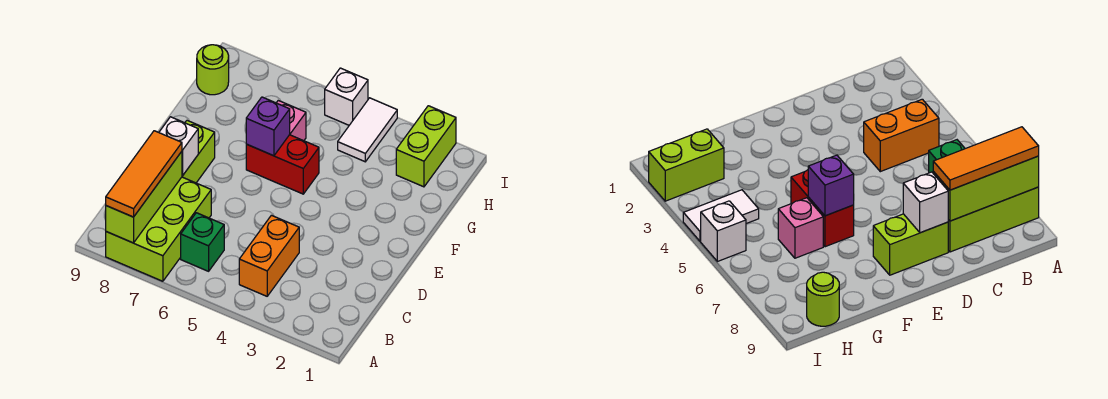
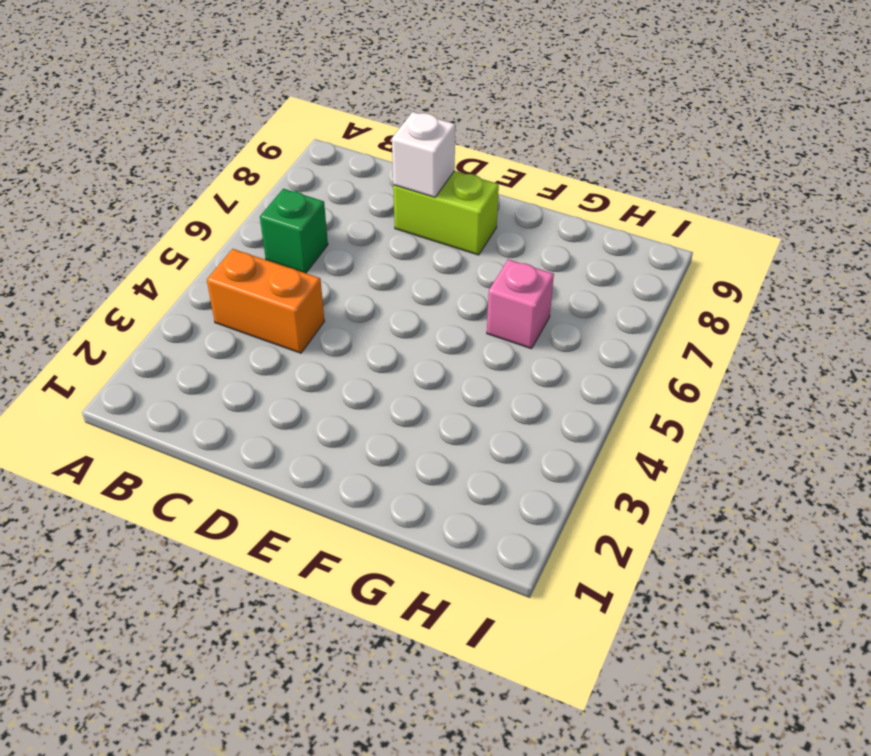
none -> lime 2x3 brick [106,177,211,281]
none -> red 1x2 brick [246,135,319,194]
none -> lime 1x2 brick [396,106,456,187]

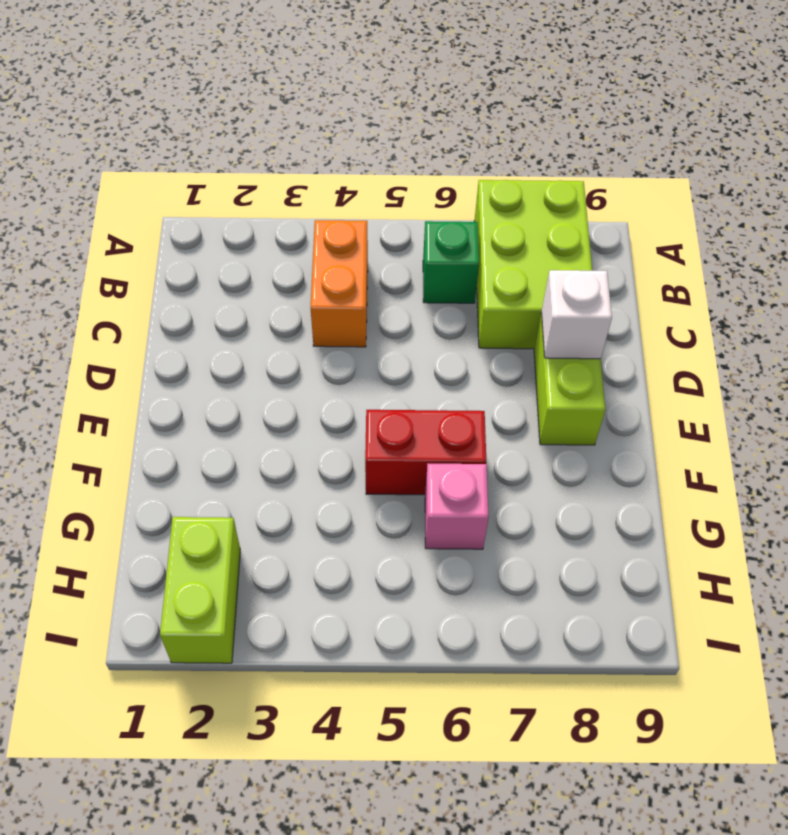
none -> white 1x2 tile [338,98,397,162]
none -> lime 1x1 round brick [197,45,229,95]
none -> white 1x1 brick [325,68,368,125]

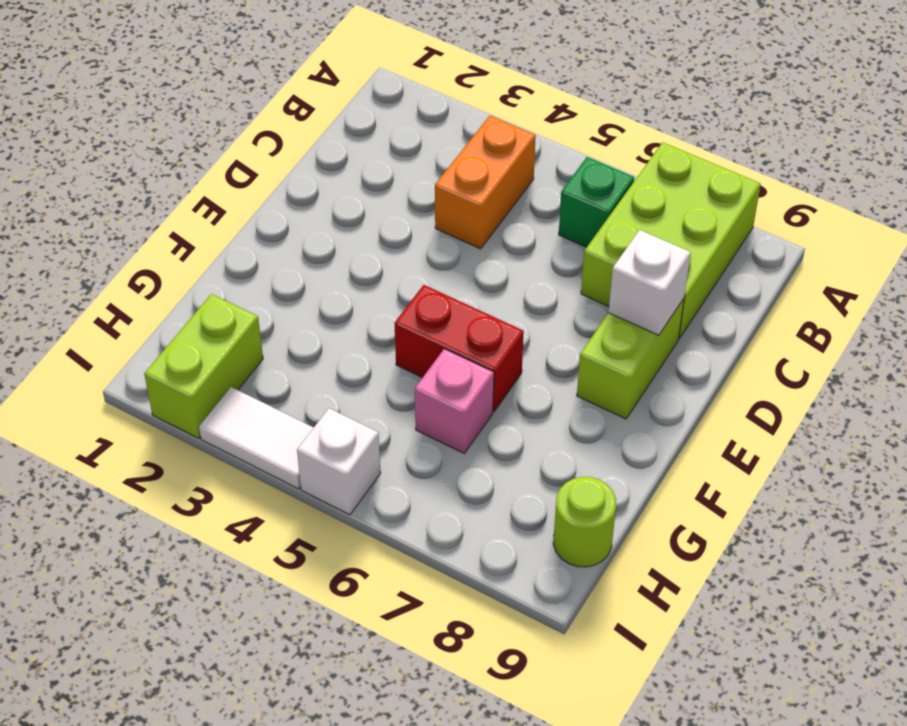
white 1x2 tile [199,387,314,489] -> white 1x2 tile turned to [338,98,397,162]
none -> lime 1x3 brick [106,152,182,243]
none -> purple 1x1 brick [246,97,290,156]
none -> orange 1x3 tile [106,131,182,217]

